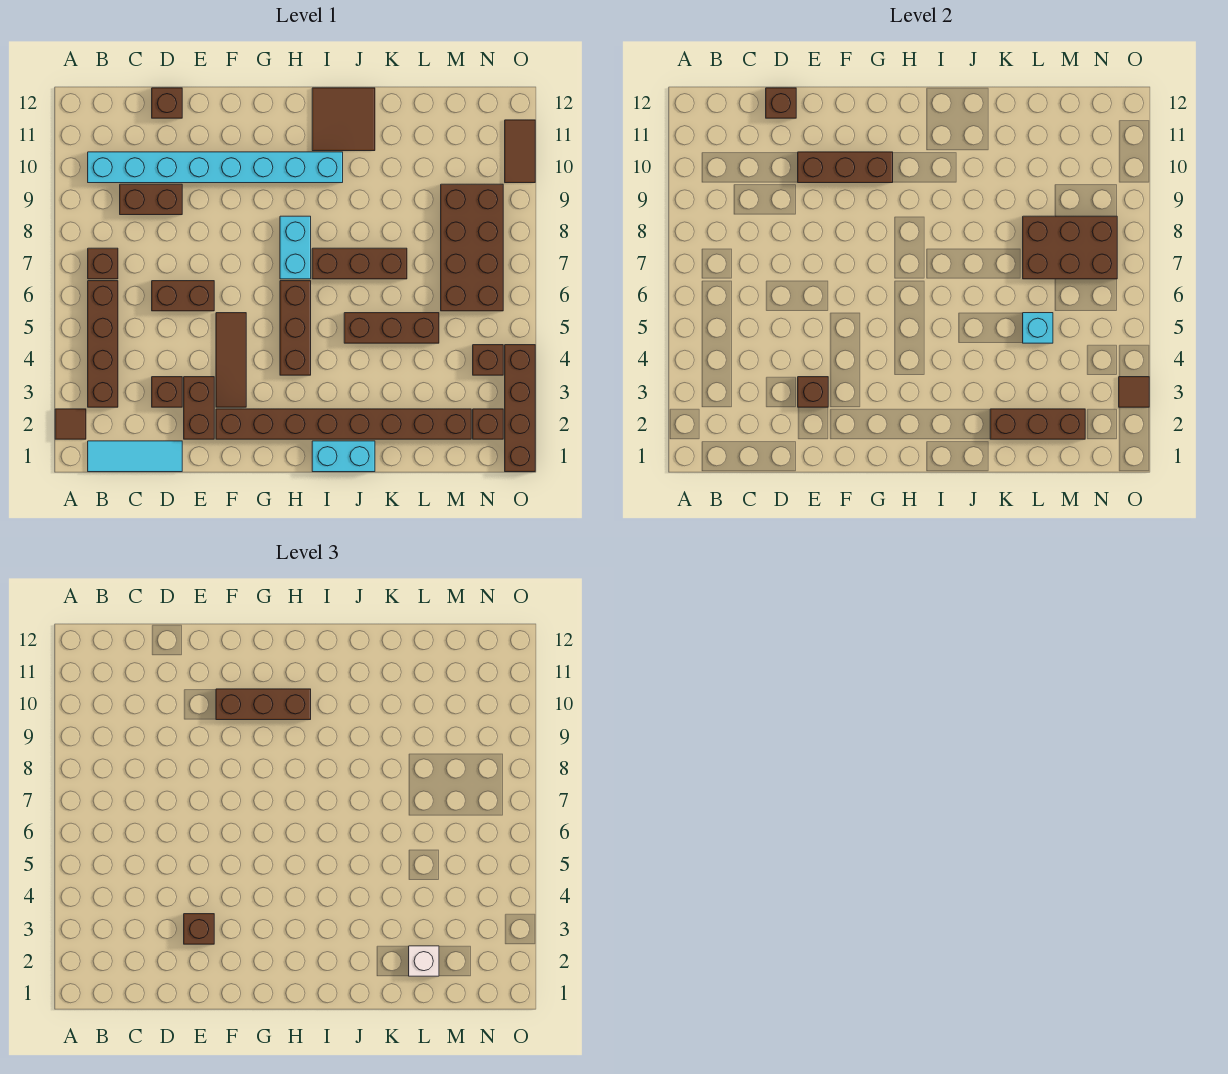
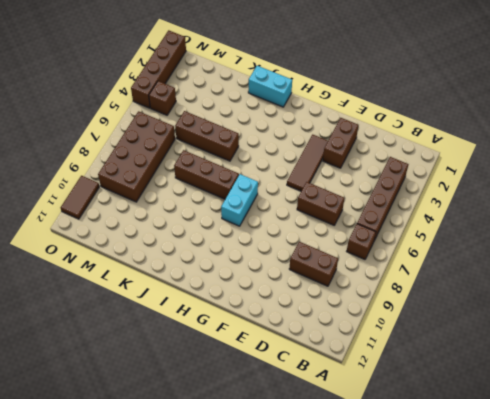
none -> brown 1x1 tile [55,409,86,439]
none -> cyan 1x3 tile [88,441,182,472]
none -> cyan 1x8 brick [88,152,343,183]
none -> brown 1x1 brick [152,377,182,407]

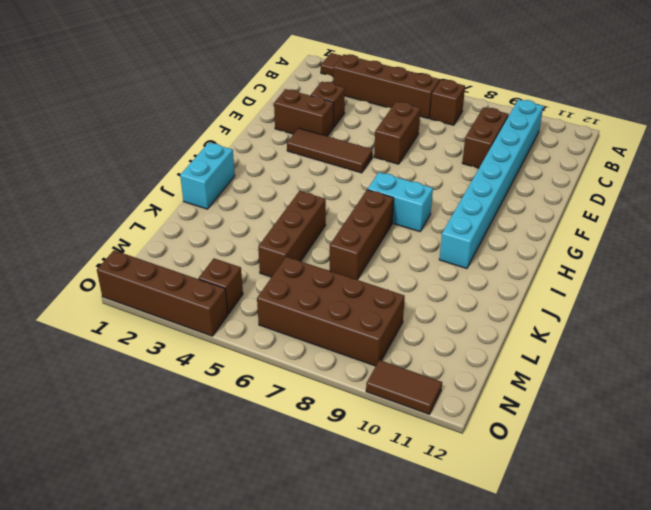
none -> cyan 1x3 tile [88,441,182,472]
none -> brown 1x1 brick [152,88,182,118]
none -> brown 1x8 brick [216,409,471,439]
none -> brown 1x3 brick [280,281,311,375]

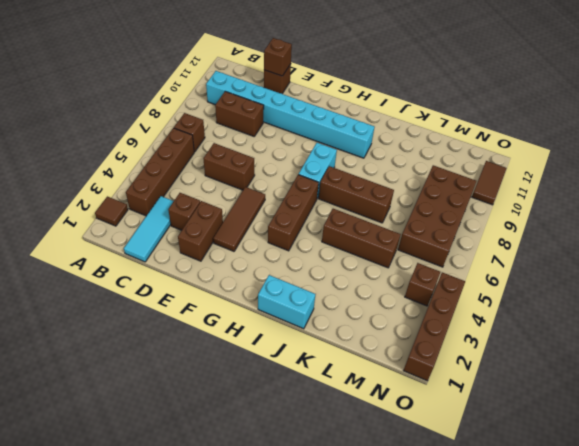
cyan 1x3 tile [124,196,174,262] -> cyan 1x3 tile turned to [88,441,182,472]
none -> brown 1x8 brick [216,409,471,439]
none -> brown 2x2 tile [312,88,375,151]
none -> brown 1x1 brick [473,409,503,439]
none -> brown 1x1 brick [798,377,828,407]

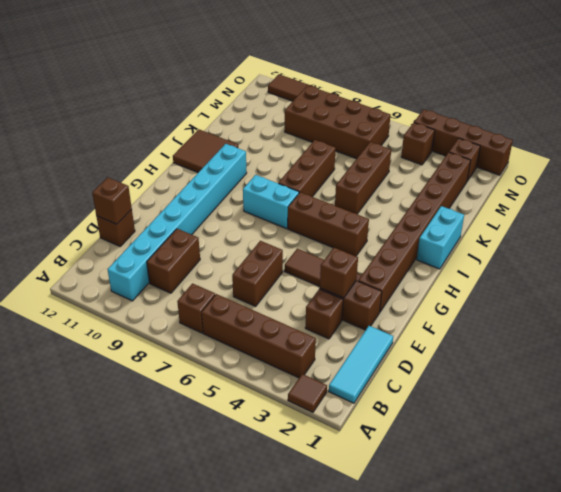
none -> brown 1x3 brick [798,152,893,183]
none -> brown 1x3 brick [990,409,1085,439]
none -> cyan 1x1 brick [1023,313,1053,343]
none -> brown 2x3 brick [1023,216,1117,279]

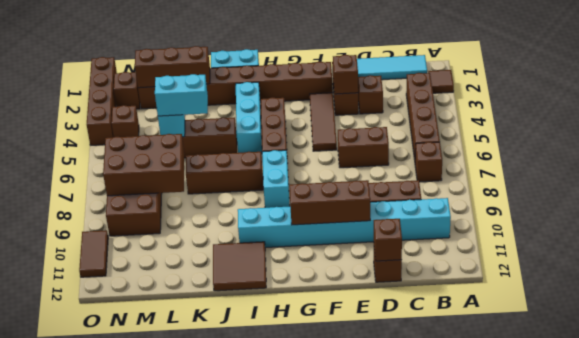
cyan 1x3 brick [236,82,262,154] -> none
cyan 1x2 brick [155,74,208,116] -> none
none -> brown 1x1 tile [1119,377,1149,407]
none -> brown 1x1 brick [184,914,214,944]
none -> brown 1x3 brick [216,689,311,720]
none -> white 1x1 brick [409,946,439,976]

